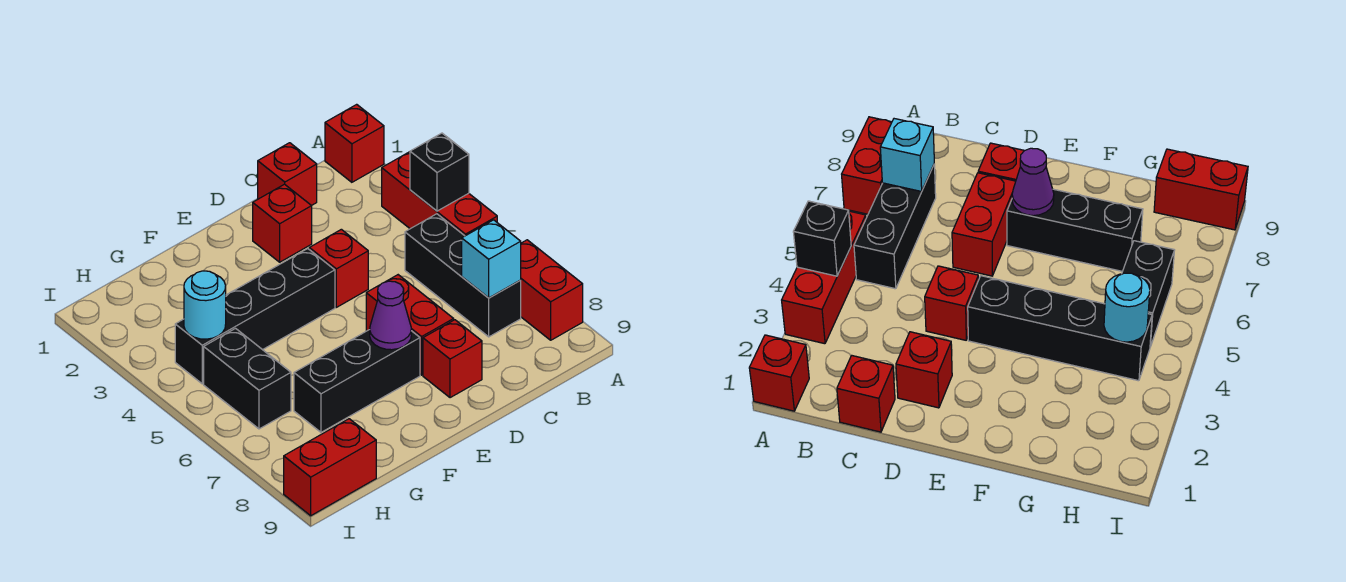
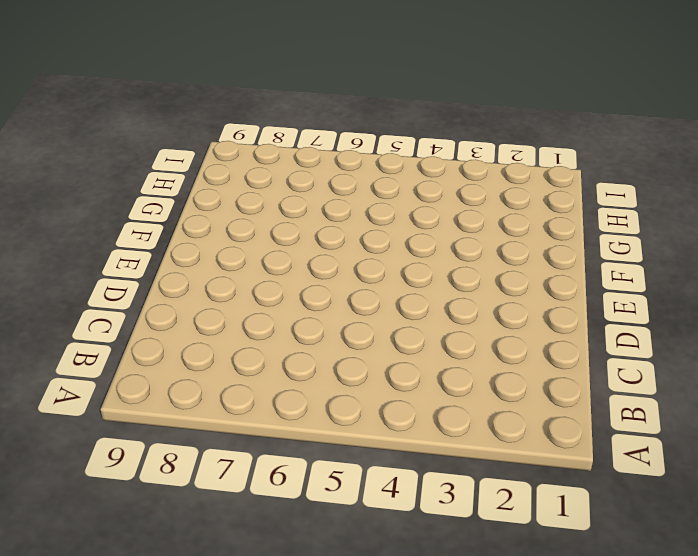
none -> red 1x1 brick [325,104,384,182]
none -> red 1x3 brick [382,152,497,236]
none -> red 1x2 brick [521,240,583,340]

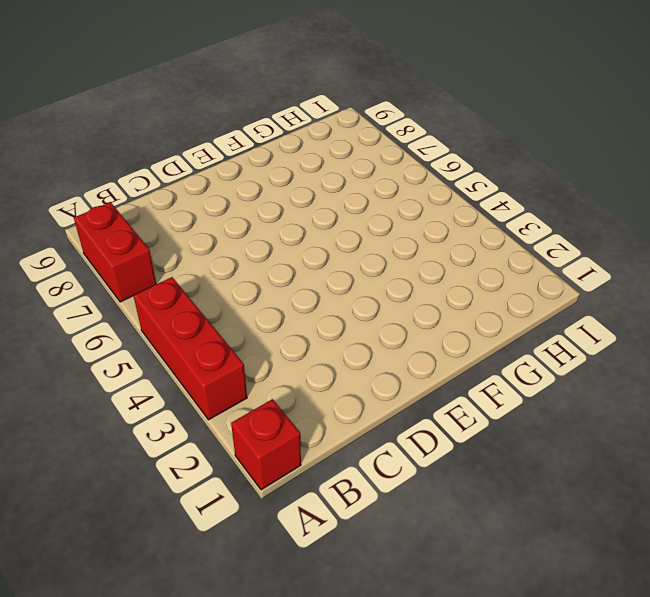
none -> black 1x3 brick [405,214,521,337]
none -> red 1x1 brick [258,143,317,206]
none -> red 1x1 brick [253,184,312,262]

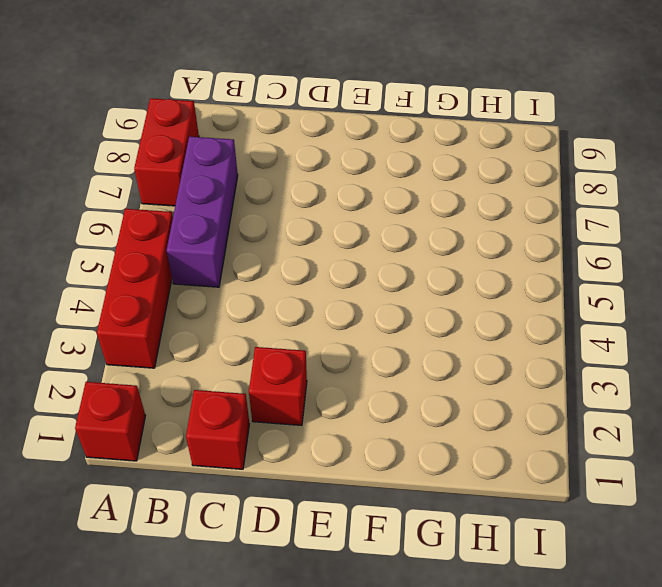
purple 1x3 brick [167,137,238,287] -> black 1x3 brick [405,214,521,337]
none -> red 1x1 brick [309,229,368,307]
none -> red 1x2 brick [366,275,454,375]
none -> red 1x1 brick [423,320,482,398]

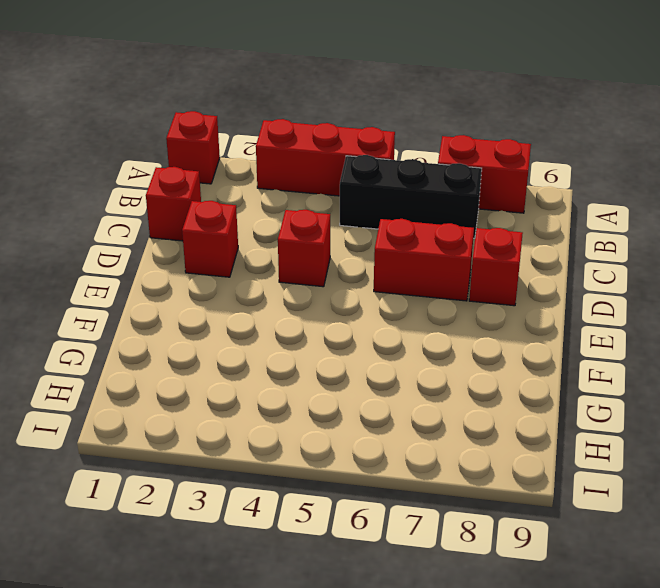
none -> black 1x4 brick [175,249,335,384]
none -> black 1x3 brick [294,330,420,432]
none -> black 1x2 brick [204,329,291,429]

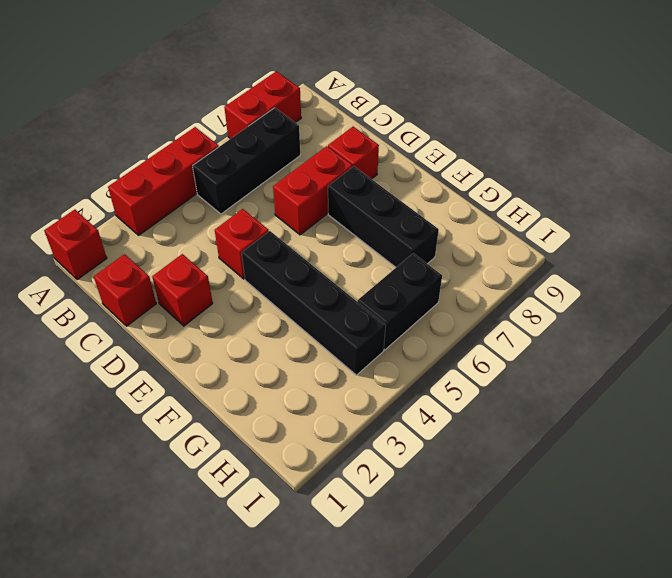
none -> red 1x2 brick [284,419,376,516]
none -> black 1x1 brick [410,133,469,211]
none -> cyan 1x1 brick [462,220,521,298]

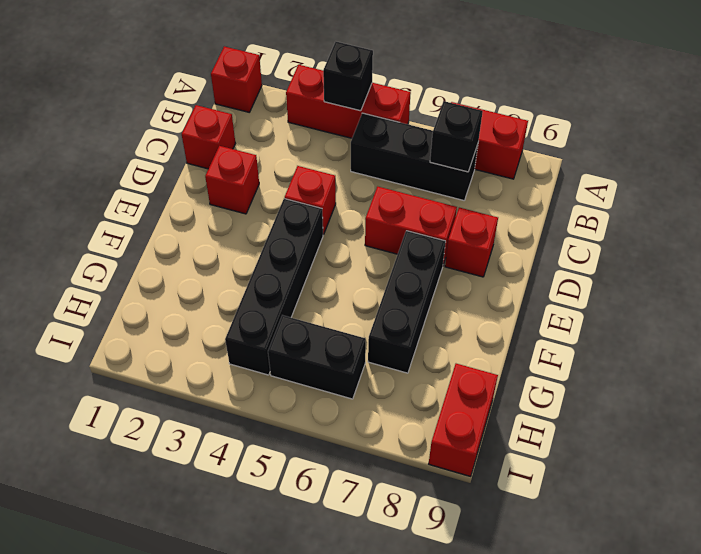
black 1x1 brick [430,101,483,172] -> cyan 1x1 brick [462,220,521,298]
none -> purple 1x1 cone [370,281,411,350]
none -> cyan 1x1 round brick [184,271,226,339]

